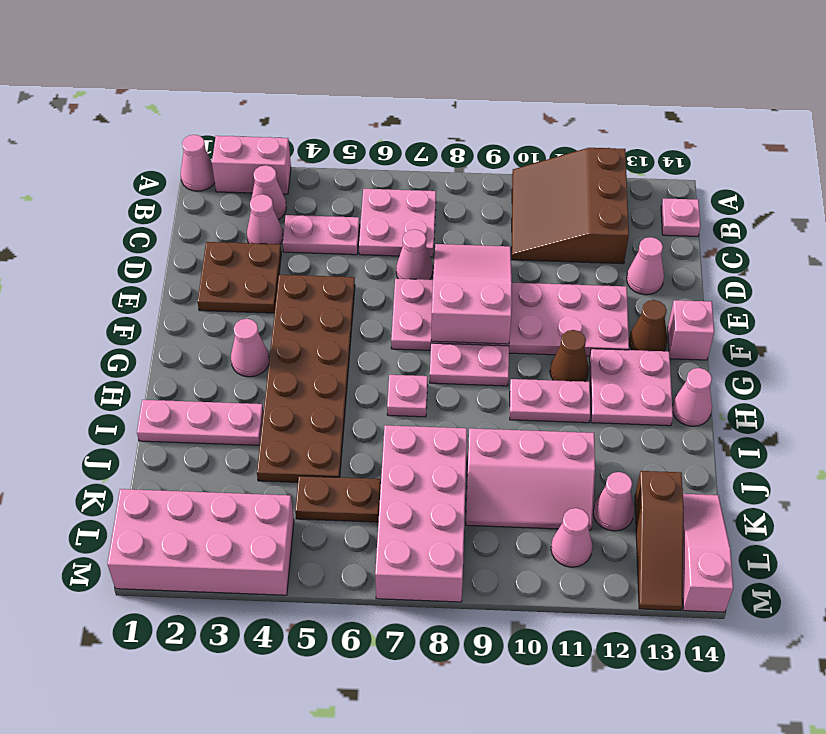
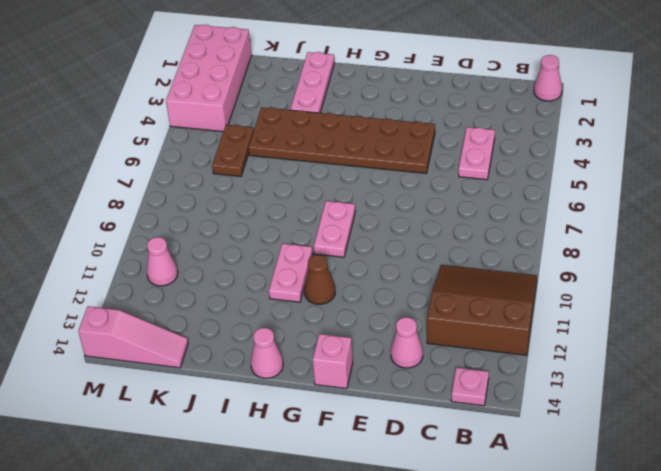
none -> pink 1x2 brick [212,136,291,194]
none -> pink 1x1 cone [251,165,286,220]
none -> pink 2x2 plate [359,189,436,257]
none -> pink 1x1 cone [247,194,283,244]

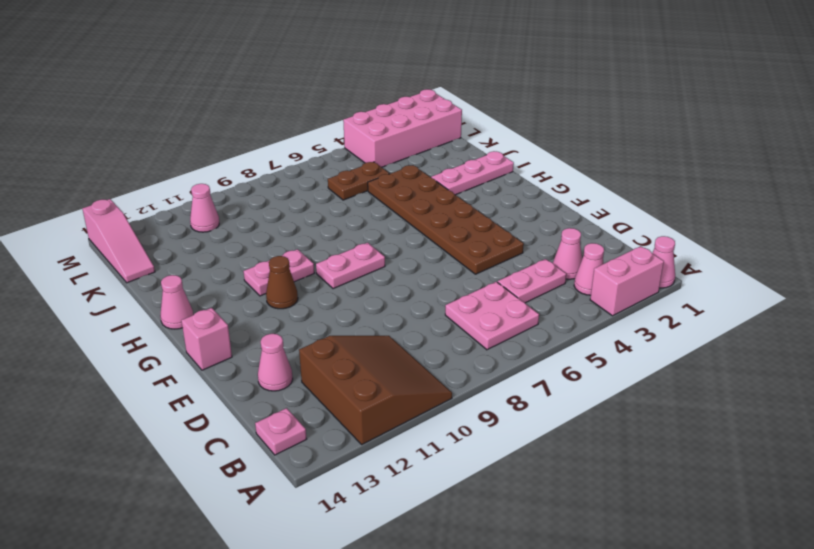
none -> brown 2x2 plate [197,242,281,313]
none -> pink 1x1 cone [396,229,433,280]
none -> pink 2x6 plate [391,279,629,356]
none -> brown 1x1 cone [629,300,668,351]

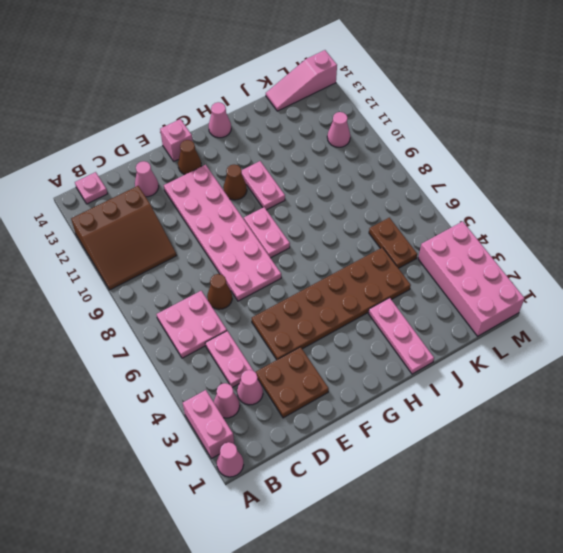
brown 1x1 cone [207,274,232,309] -> pink 1x1 cone [396,229,433,280]
none -> pink 1x1 cone [231,319,269,377]
none -> pink 2x2 plate [590,349,673,426]
none -> pink 1x1 plate [387,375,428,417]
none -> pink 2x4 brick [375,425,467,602]

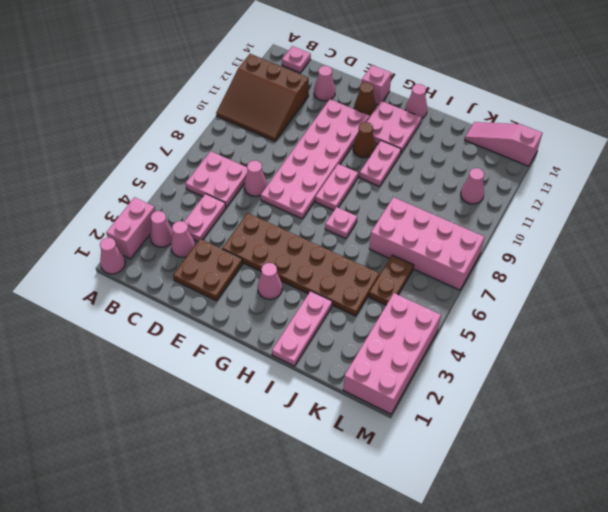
none -> pink 2x3 slope [466,428,595,530]
none -> pink 1x1 cone [593,472,634,531]
none -> brown 1x3 slope [635,471,684,611]
none -> pink 2x3 slope [431,244,512,344]

